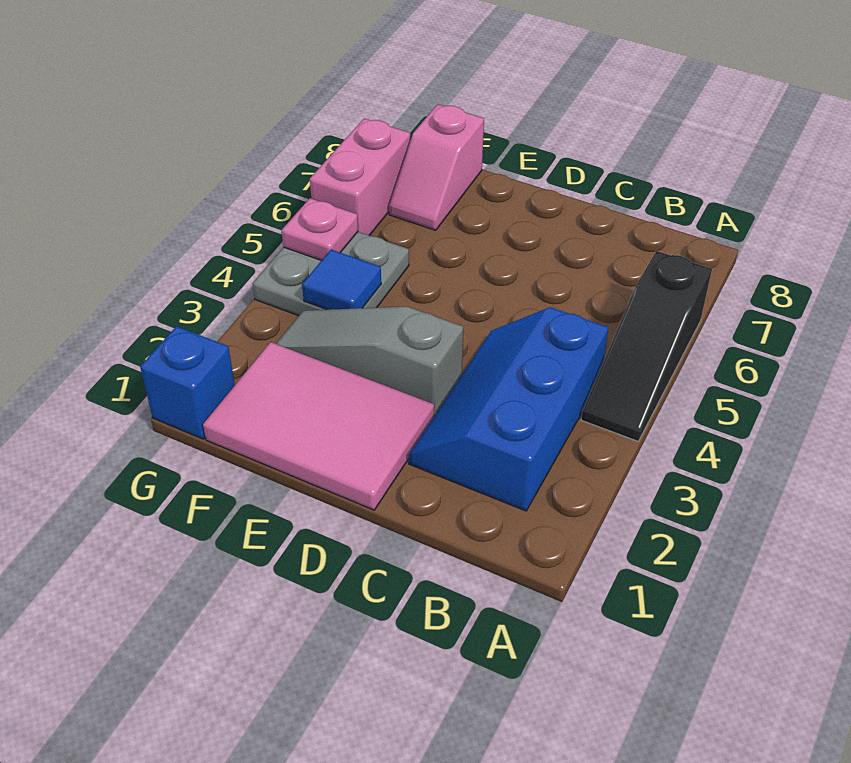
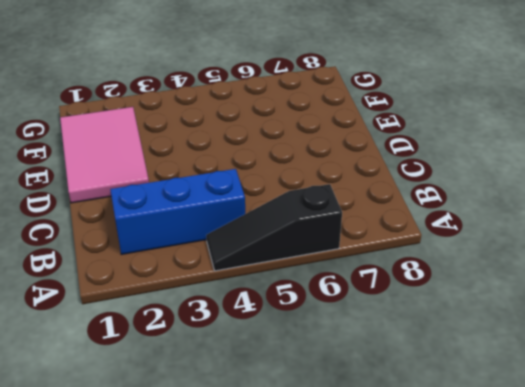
none -> grey 1x3 slope [276,307,464,416]
none -> grey 2x2 plate [253,232,409,316]

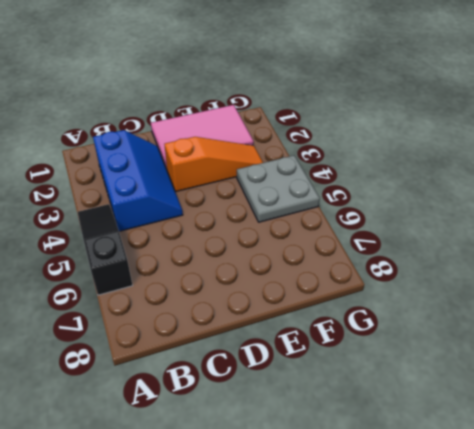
orange 1x3 slope [165,137,263,192] -> grey 1x3 slope [276,307,464,416]
none -> pink 1x2 slope [389,104,484,230]
none -> blue 1x1 brick [140,326,235,439]

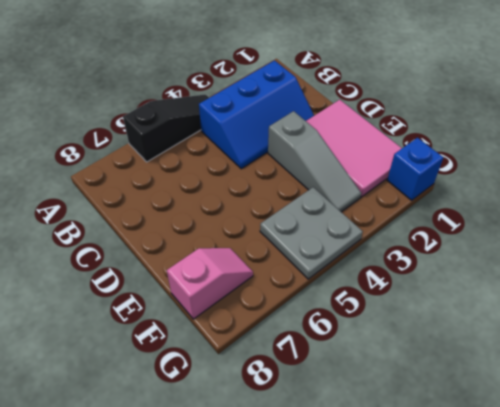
none -> pink 1x2 brick [310,119,410,235]
none -> blue 1x1 tile [302,250,381,310]

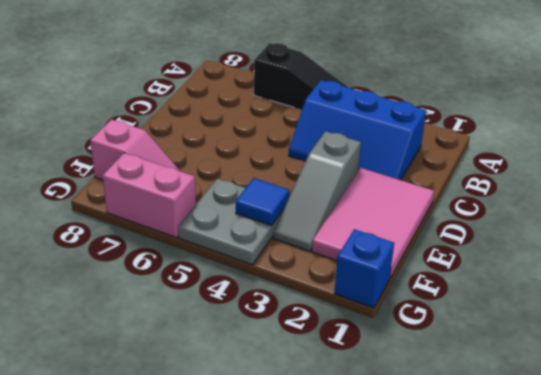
none -> pink 1x1 plate [282,198,358,261]

